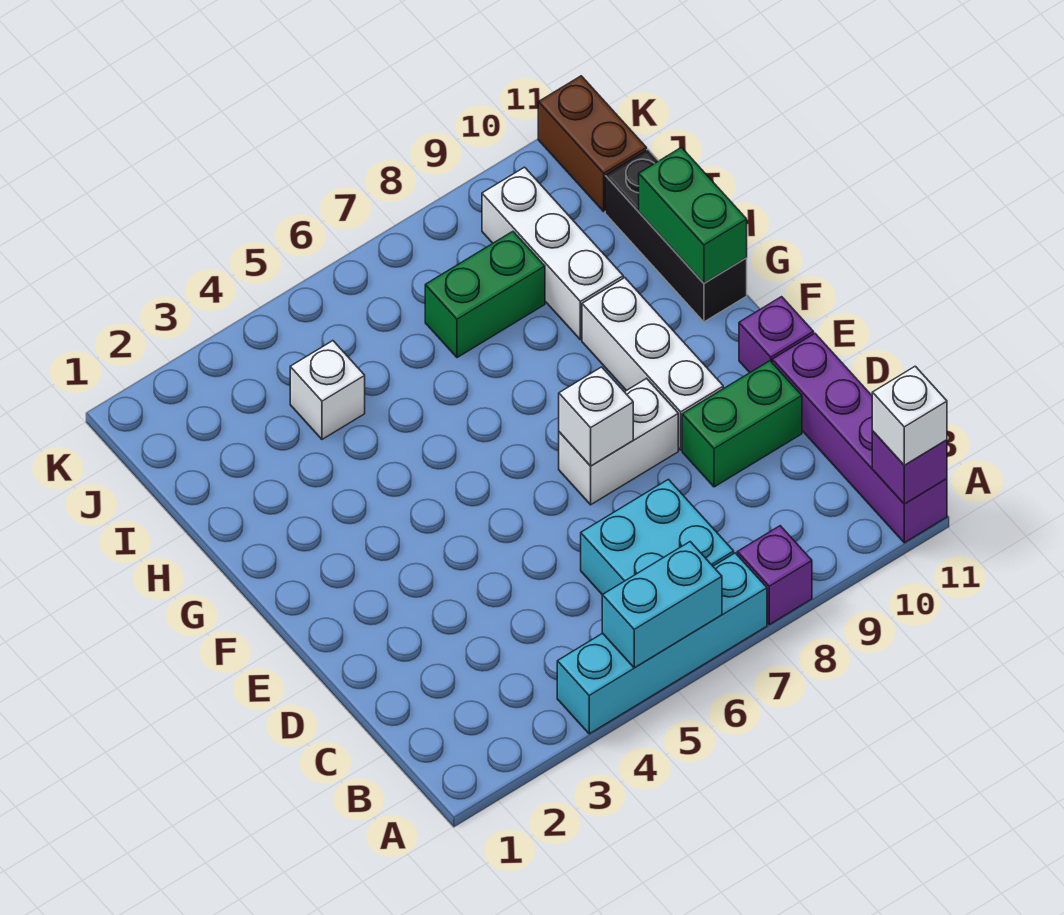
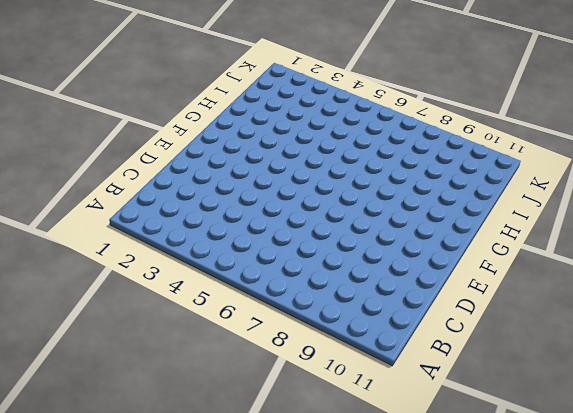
none -> cyan 1x4 brick [557,553,767,734]
none -> purple 1x1 brick [737,526,812,625]
none -> purple 1x4 brick [772,334,947,543]

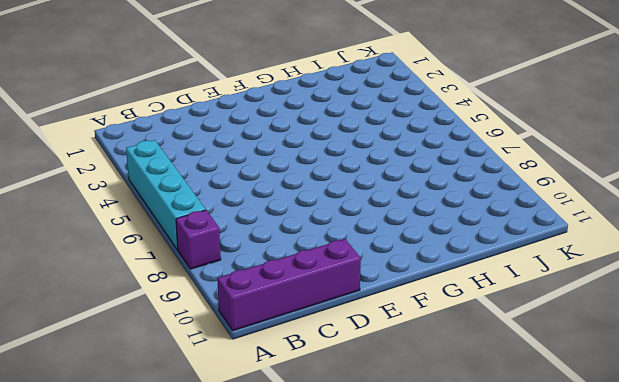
none -> cyan 2x2 brick [581,479,734,595]
none -> green 1x2 brick [682,361,802,487]
none -> white 1x2 brick [559,378,678,505]

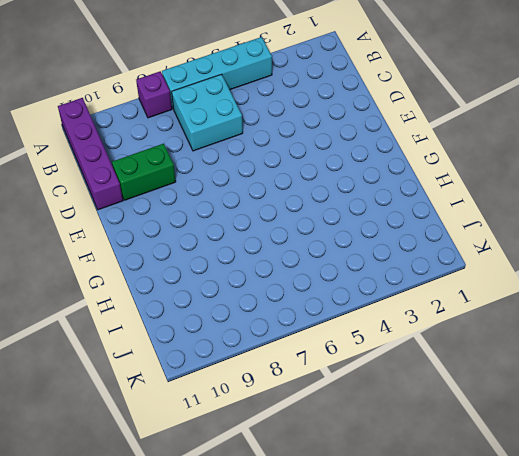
none -> white 1x2 brick [559,378,678,505]
none -> white 1x3 brick [582,278,723,450]
none -> purple 1x1 brick [739,297,814,372]

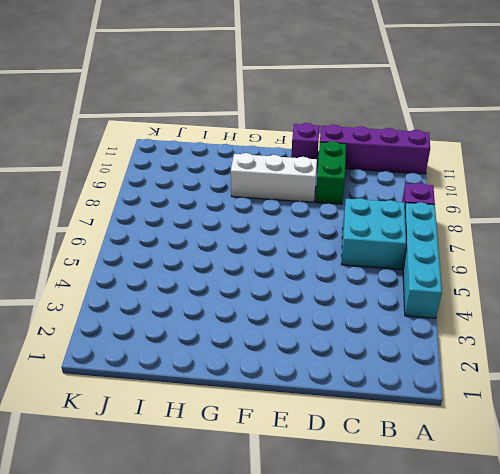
none -> white 1x2 brick [559,378,678,505]
none -> black 1x3 brick [605,150,747,322]
none -> white 1x3 brick [482,167,623,340]

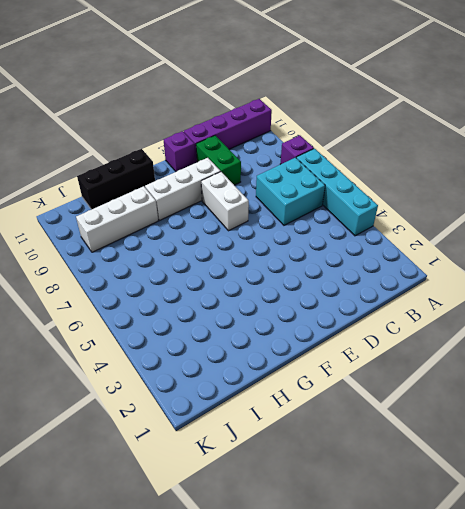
none -> white 1x1 brick [290,341,365,439]
none -> green 1x2 brick [425,232,545,358]
none -> brown 1x2 brick [538,76,647,211]

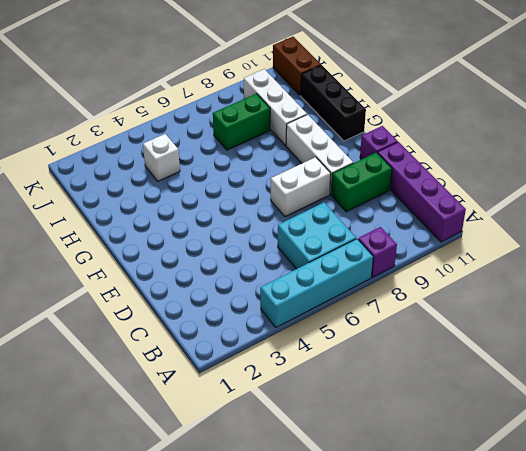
none -> cyan 1x2 brick [602,542,722,668]
none -> purple 1x1 brick [872,431,947,504]
none -> white 1x1 brick [559,367,633,466]

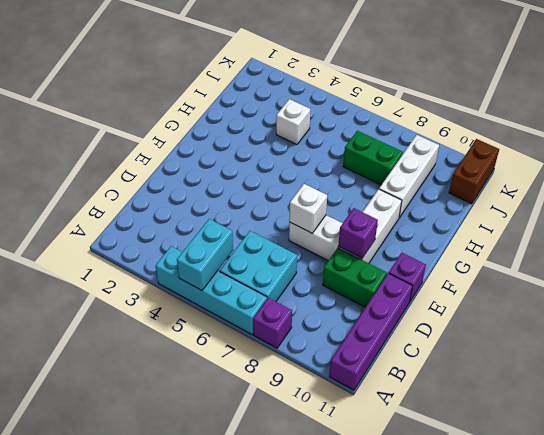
cyan 1x2 brick [177,219,233,290] -> cyan 1x2 brick turned to [602,542,722,668]
purple 1x1 brick [338,208,378,258] -> purple 1x1 brick moved to [872,431,947,504]
none -> black 1x3 brick [605,150,747,322]
none -> green 1x2 brick [639,148,747,283]
none -> white 1x1 brick [872,366,947,465]

